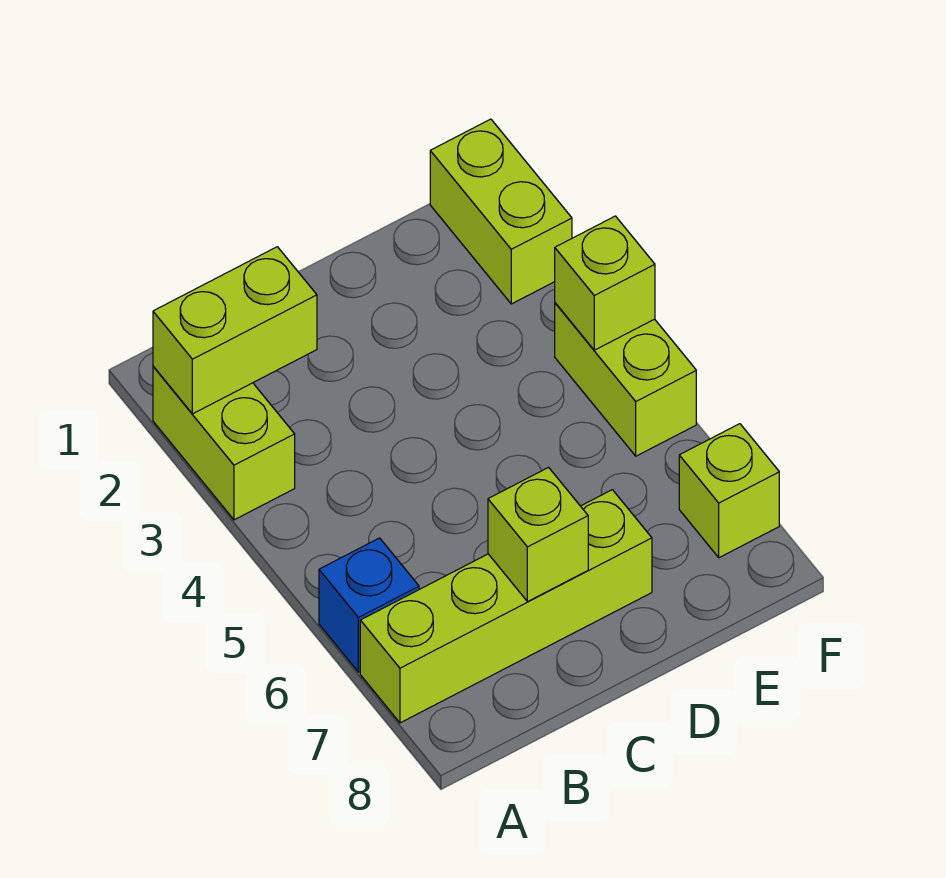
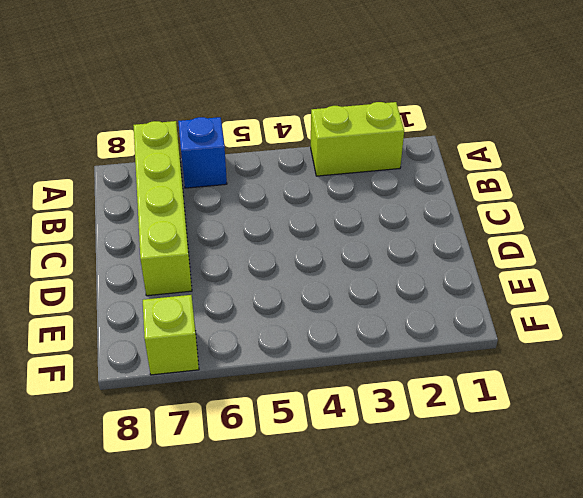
none -> lime 1x2 brick [430,119,572,304]
none -> lime 1x2 brick [555,303,696,456]

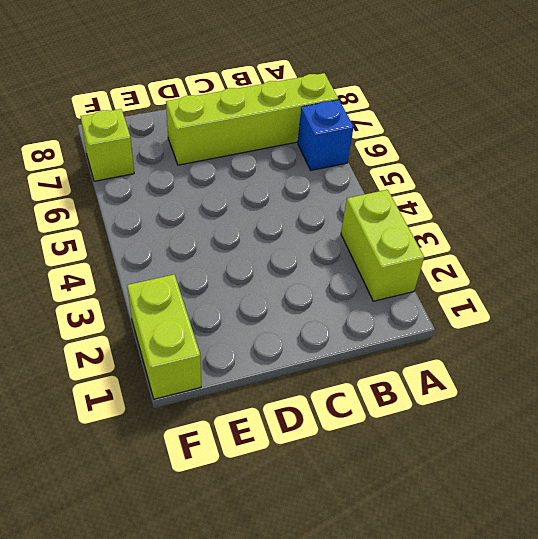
none -> lime 1x2 brick [555,303,696,456]
none -> lime 1x2 brick [153,247,317,414]

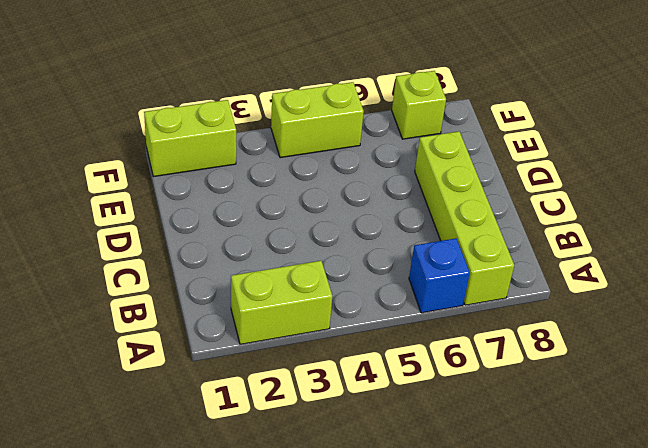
none -> lime 1x2 brick [153,247,317,414]
none -> lime 1x1 brick [488,468,588,602]

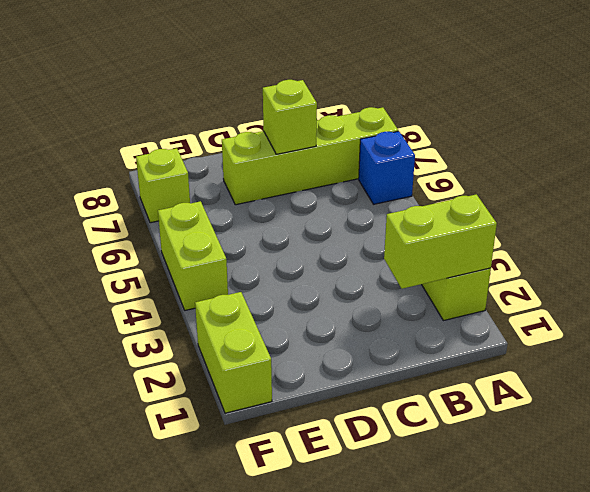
none -> lime 1x1 brick [555,216,655,350]

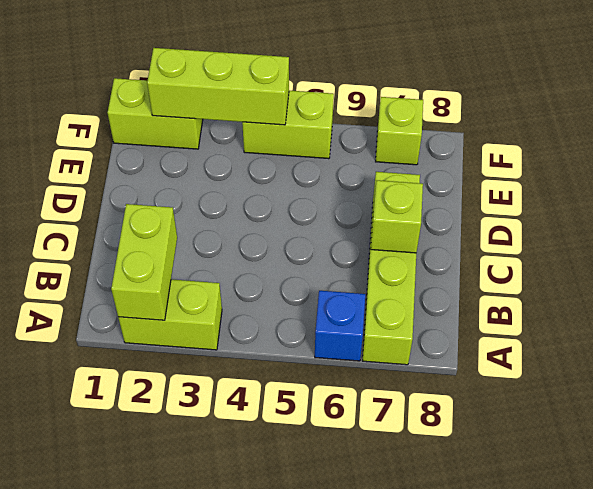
lime 1x3 brick [147,48,289,125] -> lime 1x1 brick [555,216,655,350]

